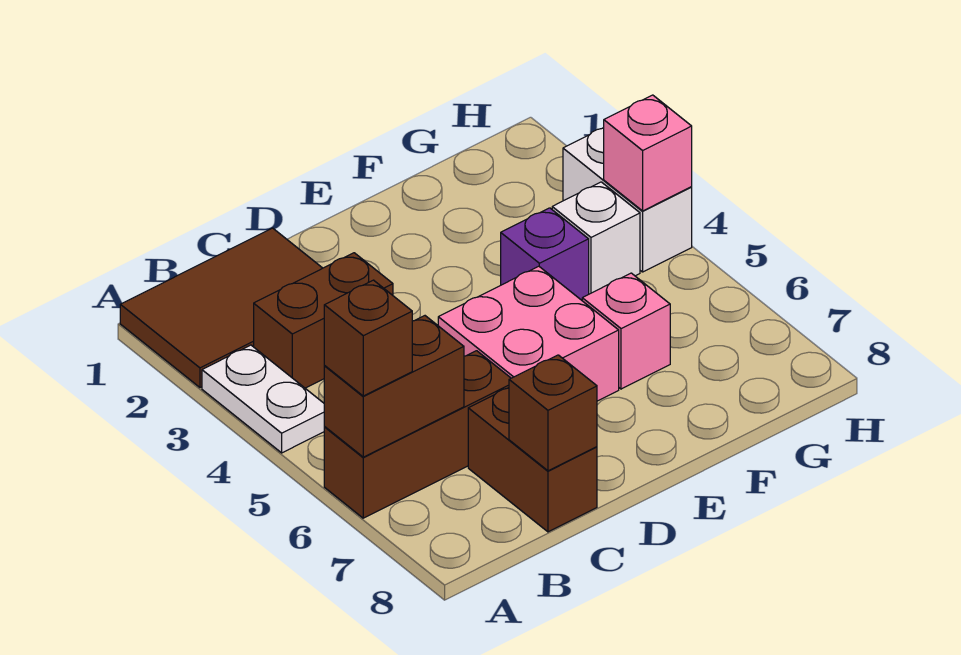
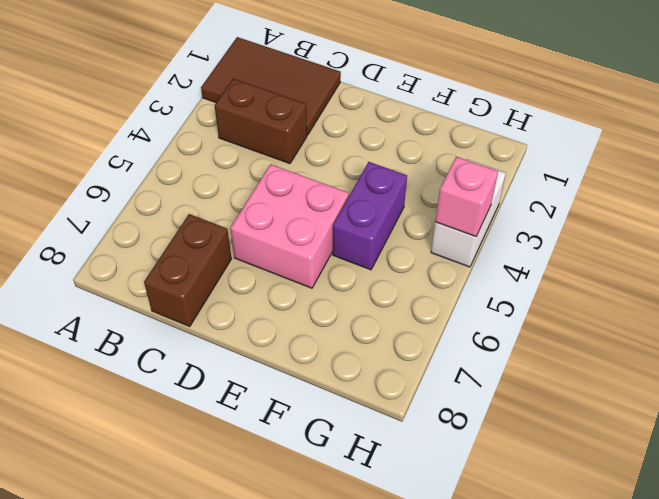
purple 1x2 brick [333,162,407,270] -> purple 1x1 brick [501,208,589,300]
none -> white 1x2 plate [202,345,325,453]
none -> brown 1x3 brick [324,351,511,518]
none -> pink 1x1 brick [582,273,670,389]

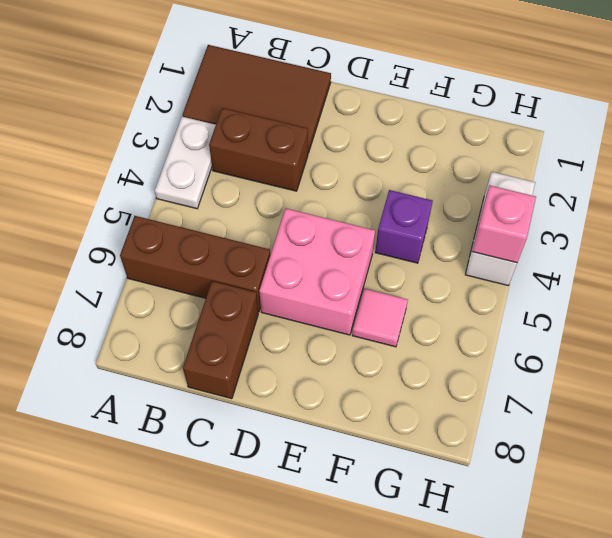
pink 1x1 tile [352,289,408,347] -> pink 1x1 brick [582,273,670,389]
none -> white 1x1 brick [552,182,640,294]
none -> brown 1x2 brick [324,316,464,457]
none -> brown 1x1 brick [509,355,597,471]

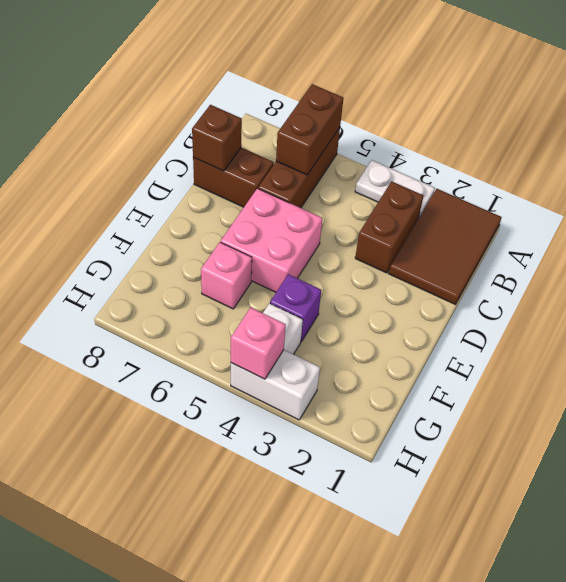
none -> brown 1x1 brick [324,280,412,396]

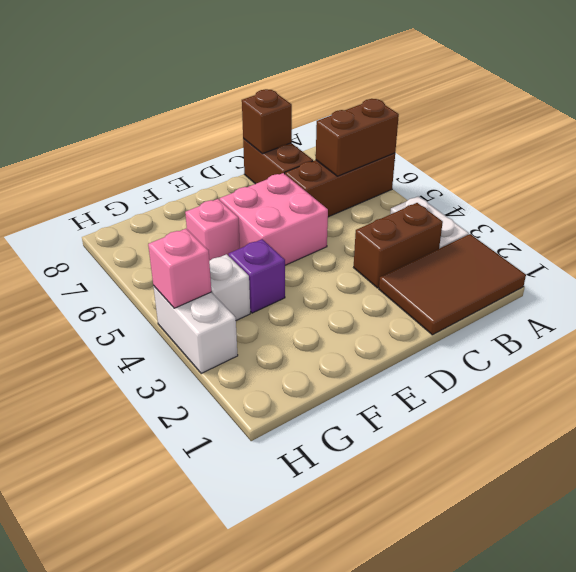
none -> brown 1x1 brick [324,280,412,396]

